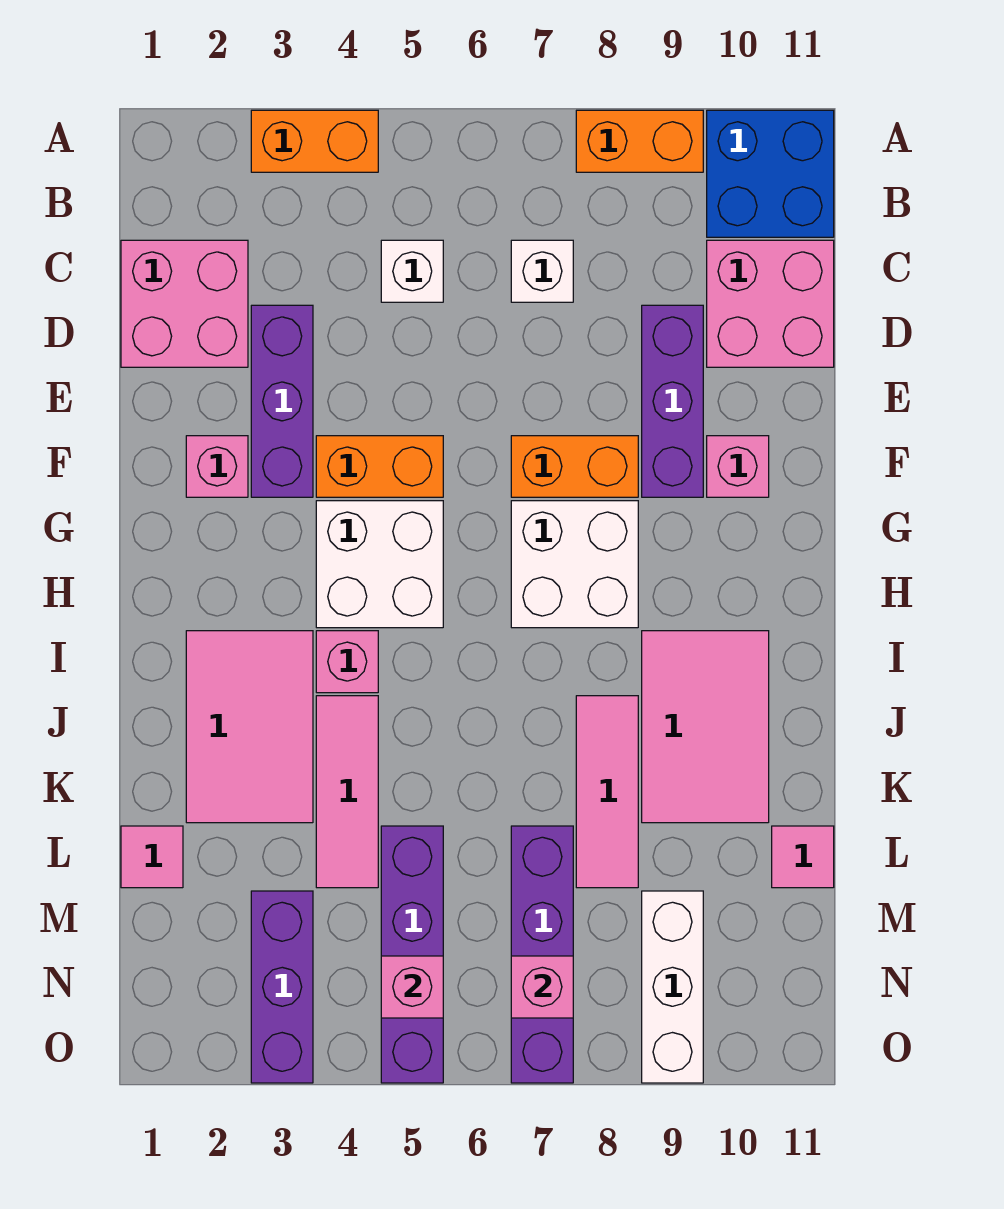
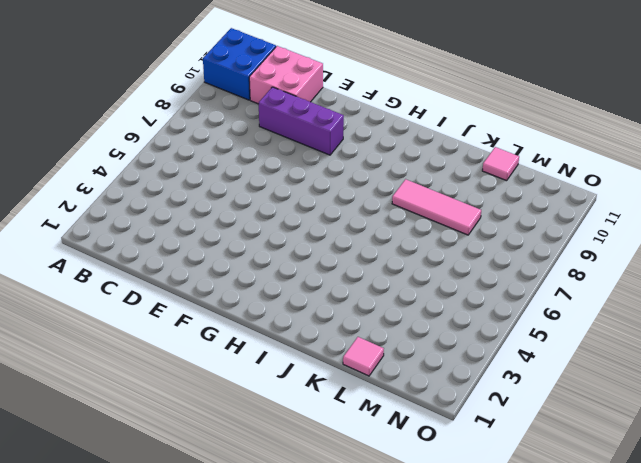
none -> orange 1x2 brick [251,110,378,172]
none -> orange 1x2 brick [576,110,703,172]
none -> pink 2x2 brick [121,240,248,367]

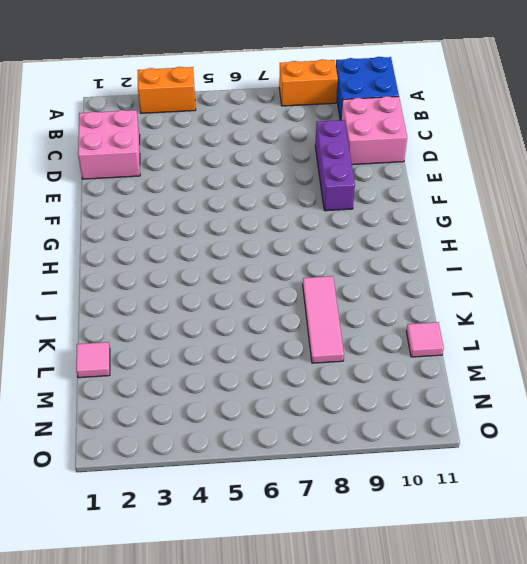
none -> white 1x1 brick [381,240,443,302]
none -> white 1x1 brick [511,240,573,302]
none -> purple 1x3 brick [251,305,313,497]

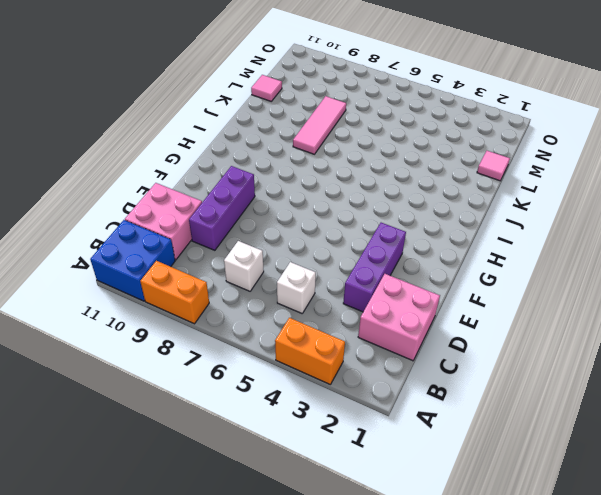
none -> pink 1x1 brick [186,436,248,497]
none -> orange 1x2 brick [316,436,443,497]
none -> orange 1x2 brick [511,436,638,497]

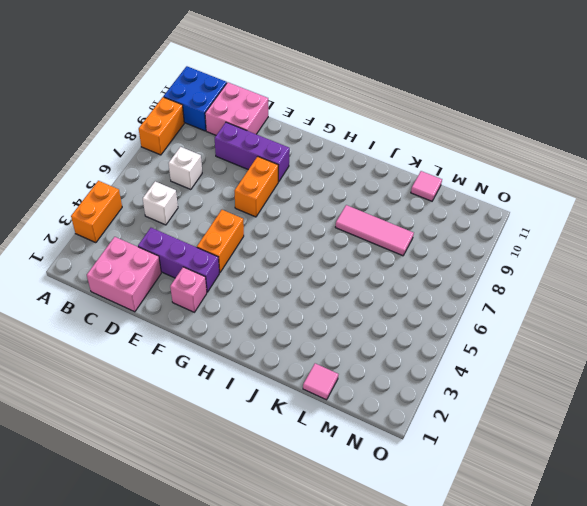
none -> pink 1x1 brick [707,436,769,497]
none -> white 2x2 brick [316,501,443,628]
none -> white 2x2 brick [511,501,638,628]

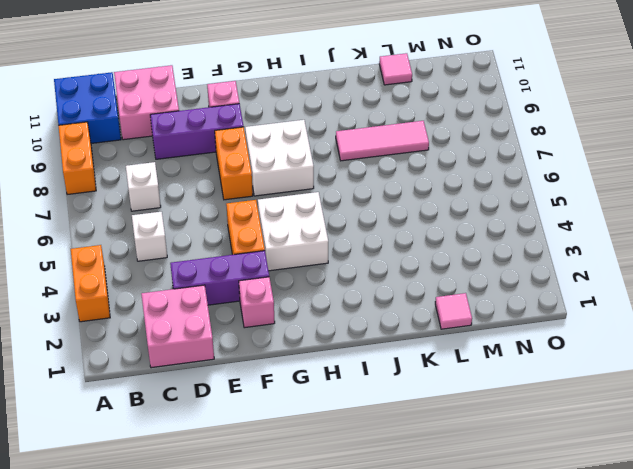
none -> pink 2x3 tile [186,631,313,823]
none -> pink 1x1 brick [316,631,378,693]
none -> pink 2x3 tile [642,631,769,823]

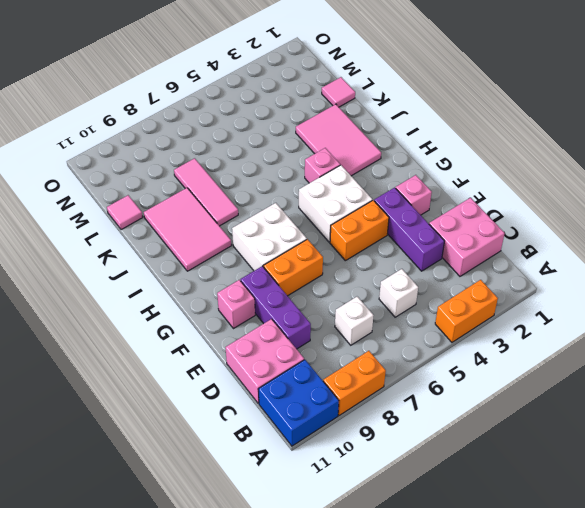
none -> pink 1x3 tile [316,696,378,888]
none -> purple 1x4 brick [381,826,443,1083]
none -> purple 1x4 brick [511,826,573,1083]

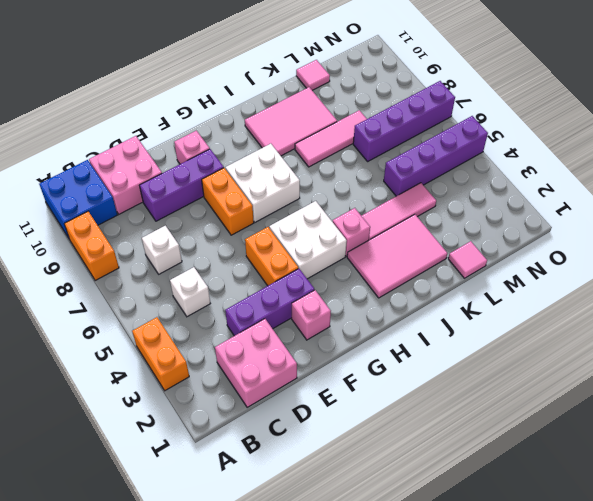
none -> purple 1x3 brick [251,891,313,1083]
none -> white 1x3 brick [642,891,703,1083]
none -> pink 1x1 brick [381,956,443,1018]

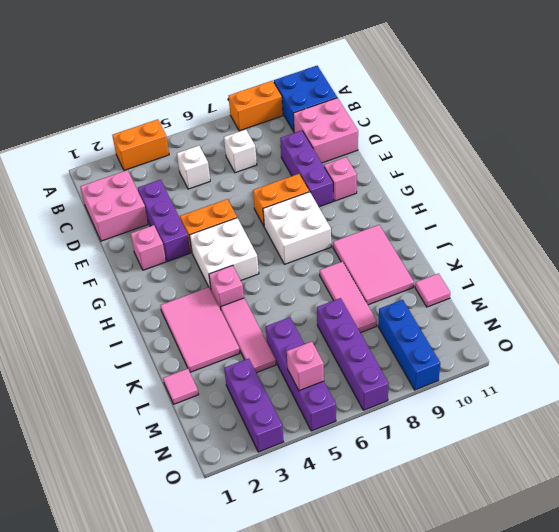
blue 1x3 brick [378,300,440,390] -> white 1x3 brick [642,891,703,1083]
none -> pink 1x1 brick [511,956,573,1018]

